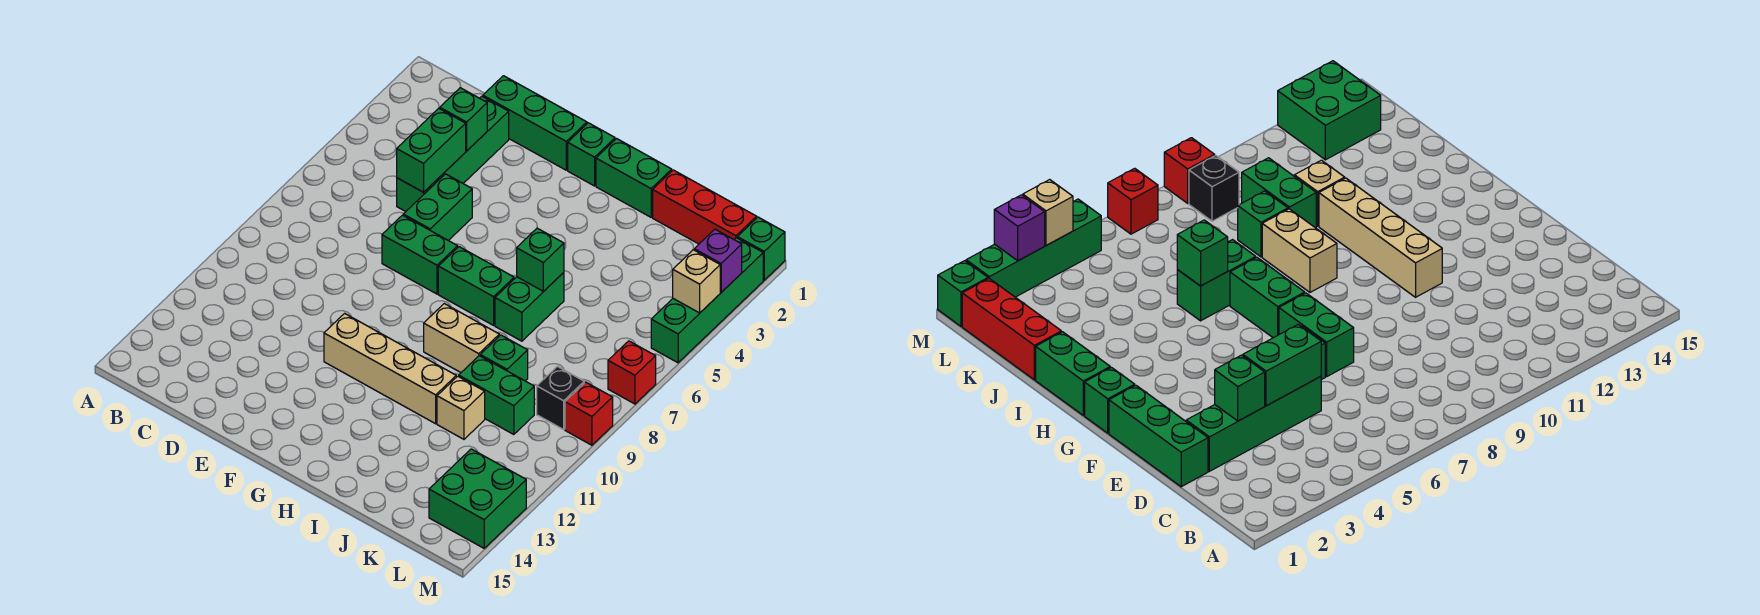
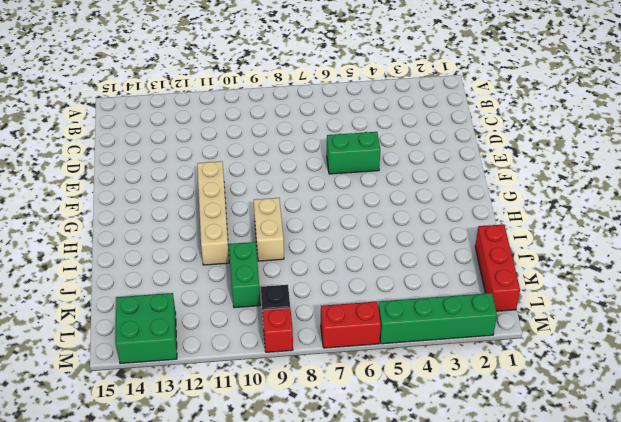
red 1x2 brick [321,302,381,348] -> red 1x1 brick [608,341,656,404]
none -> green 1x3 brick [483,76,587,170]
none -> green 1x4 brick [397,96,509,212]
none -> green 1x2 brick [382,215,458,294]

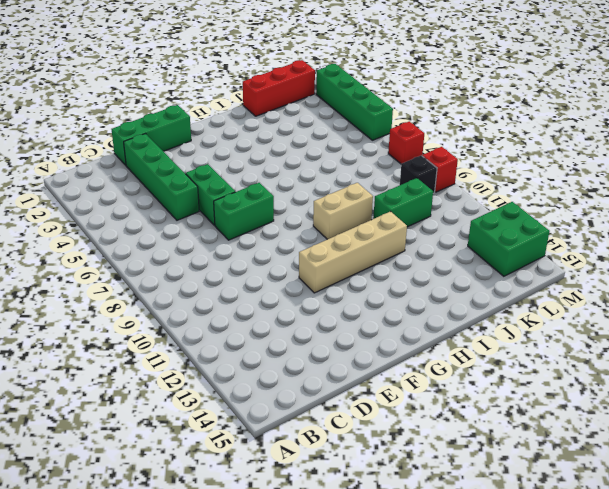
none -> green 1x1 brick [568,123,615,186]
none -> green 1x2 brick [438,247,514,325]
none -> green 1x2 brick [596,139,672,217]

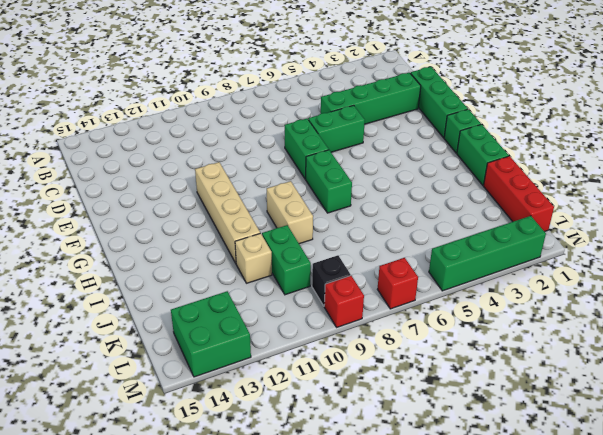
none -> green 1x2 brick [495,272,564,341]
none -> green 1x1 brick [480,335,528,381]
none -> green 1x1 brick [737,217,785,280]

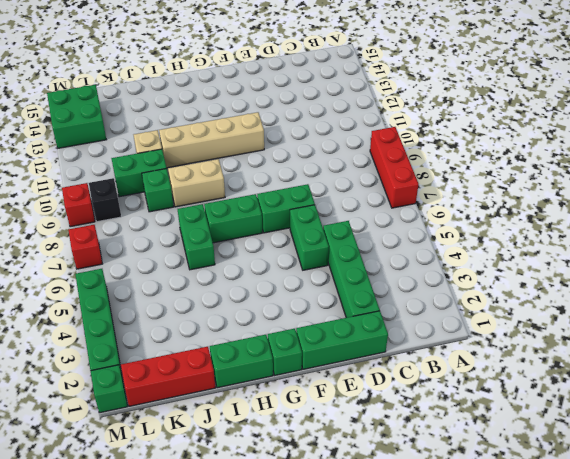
red 1x3 brick [370,127,419,208] -> none
none -> green 1x1 brick [440,88,487,151]
none -> green 1x2 brick [397,108,466,192]
none -> green 1x1 brick [517,228,564,291]

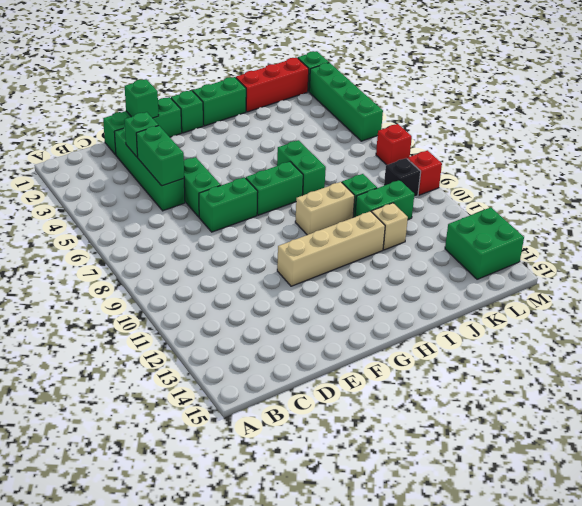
green 1x1 brick [125,79,159,118] -> green 1x1 brick moved to [517,228,564,291]
none -> purple 1x1 brick [694,229,742,292]
none -> tan 1x1 brick [673,250,720,313]

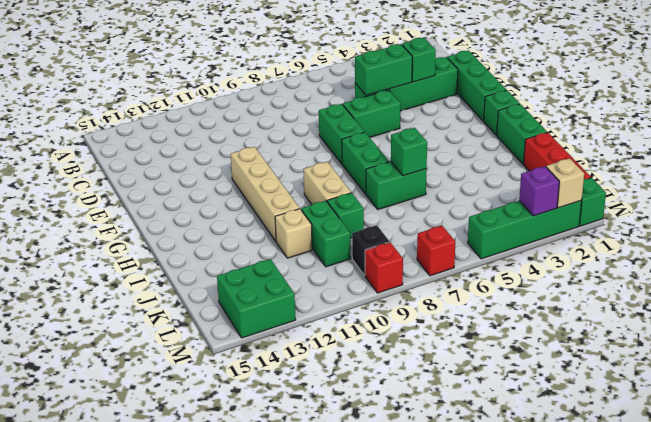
tan 1x1 brick [546,158,584,208] -> tan 1x1 brick moved to [673,250,720,313]

